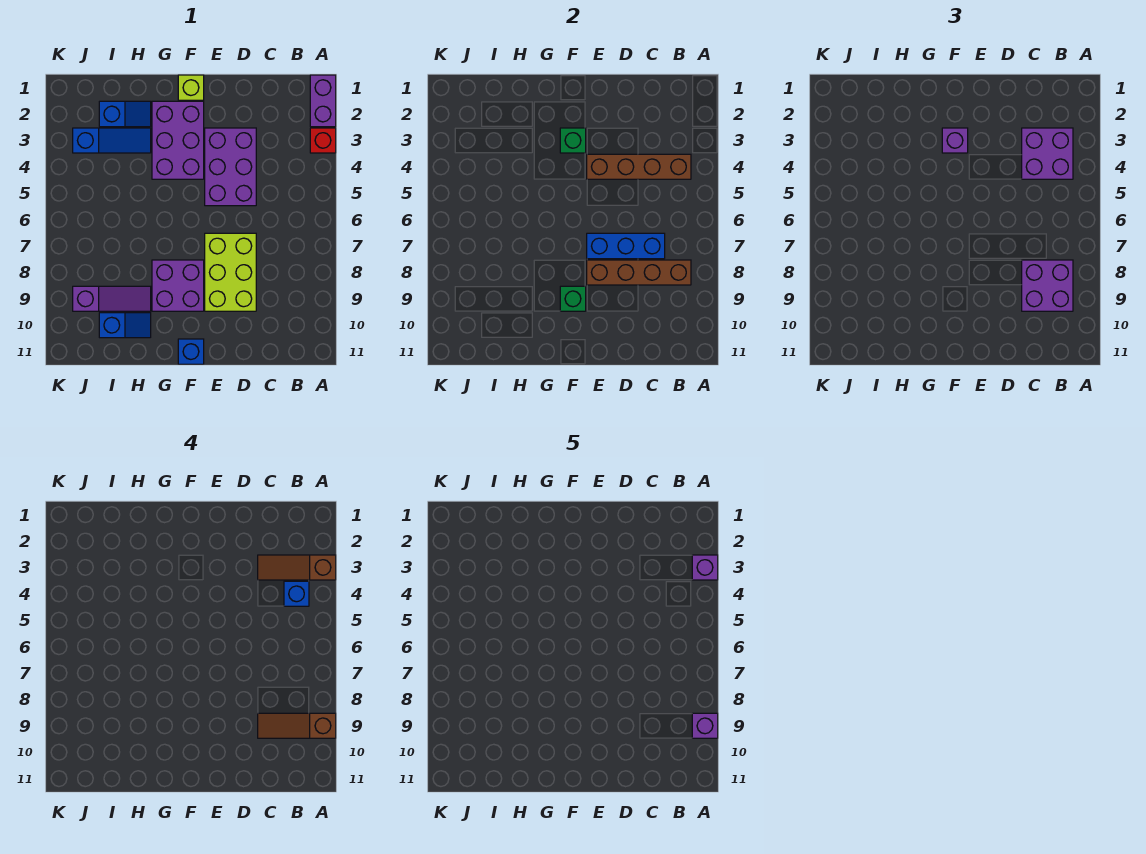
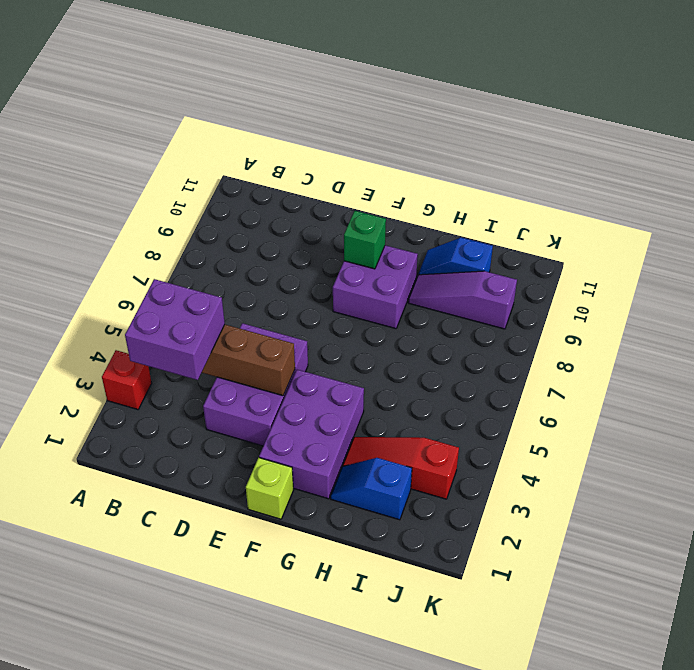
red 1x3 slope [343,437,459,499] -> blue 1x3 slope [73,128,151,153]
none -> purple 1x2 brick [310,75,336,127]
none -> lime 2x3 brick [205,233,256,311]
none -> blue 1x1 brick [178,339,204,364]

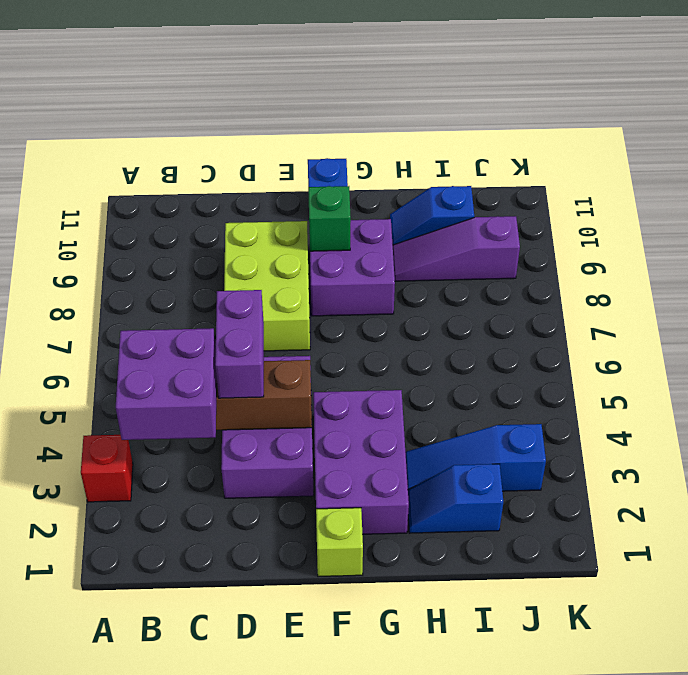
purple 1x2 brick [215,290,264,398] -> purple 1x2 brick moved to [310,75,336,127]
none -> brown 1x4 brick [587,260,691,285]
none -> blue 1x3 brick [587,233,665,259]
none -> green 1x1 brick [560,128,586,153]

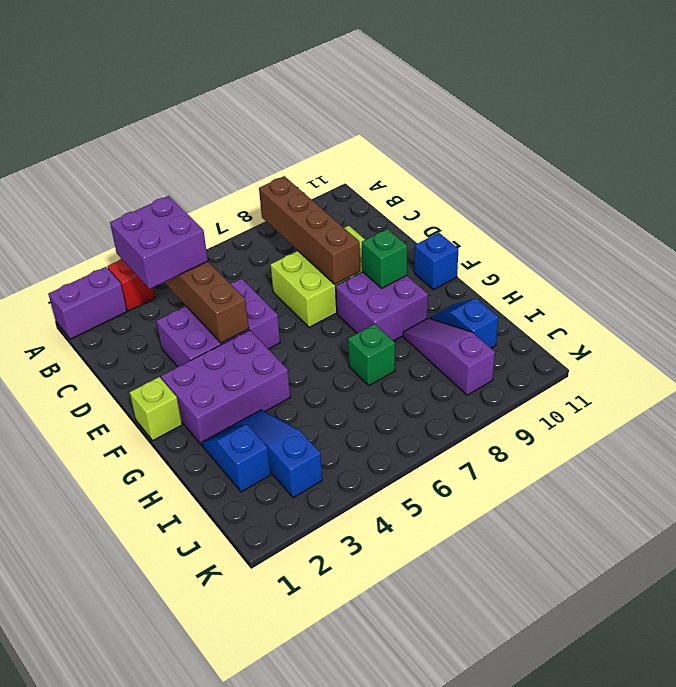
green 1x1 brick [348,324,395,385] -> green 1x1 brick moved to [560,128,586,153]
none -> blue 1x3 brick [587,233,665,259]
none -> purple 2x2 brick [1022,260,1073,311]
none -> purple 1x1 brick [942,128,968,153]

